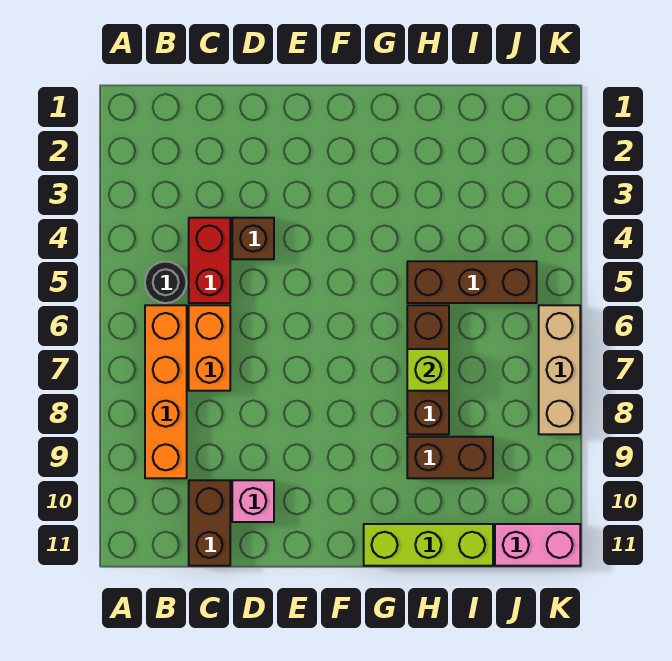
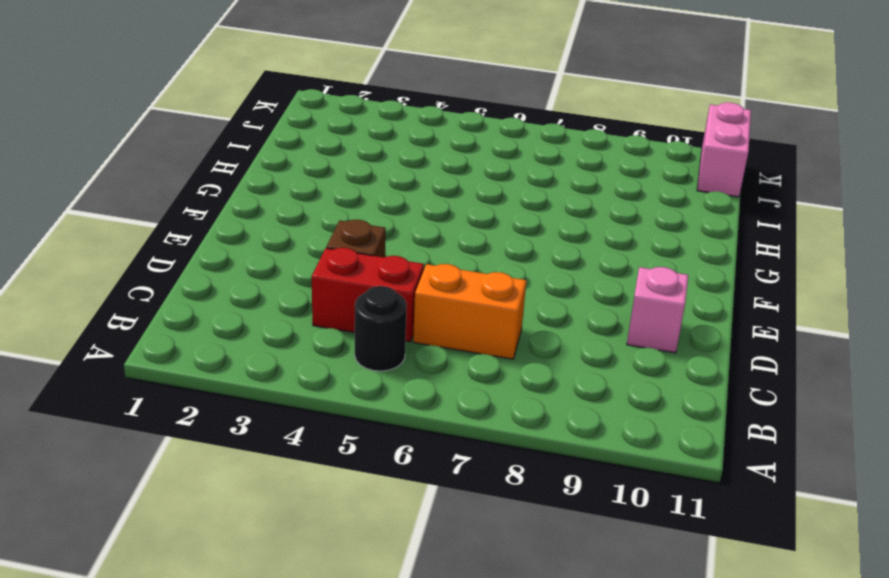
none -> orange 1x4 brick [145,305,187,478]
none -> brown 1x2 brick [189,480,230,566]
none -> lime 1x3 brick [364,524,493,566]

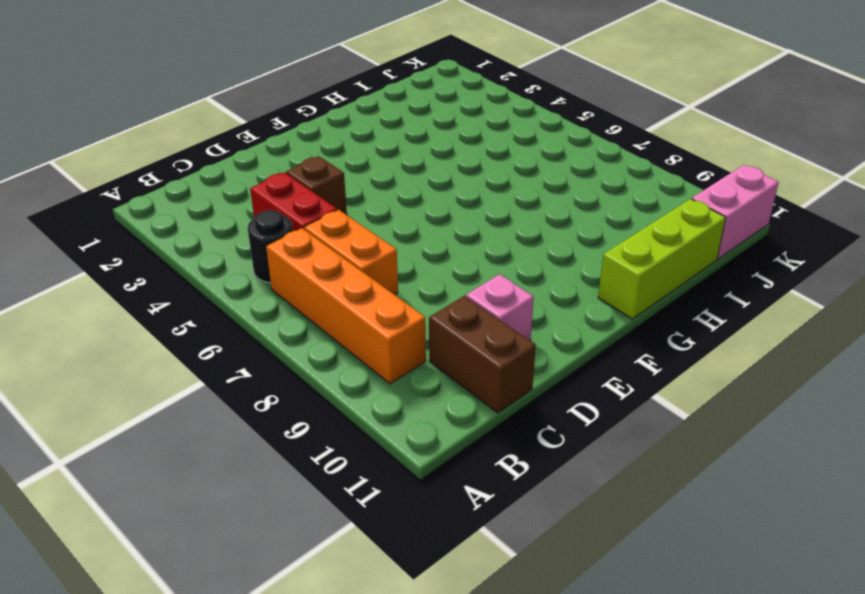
none -> brown 1x3 brick [407,261,537,303]
none -> brown 1x3 brick [407,305,449,434]
none -> brown 1x2 brick [407,437,493,478]

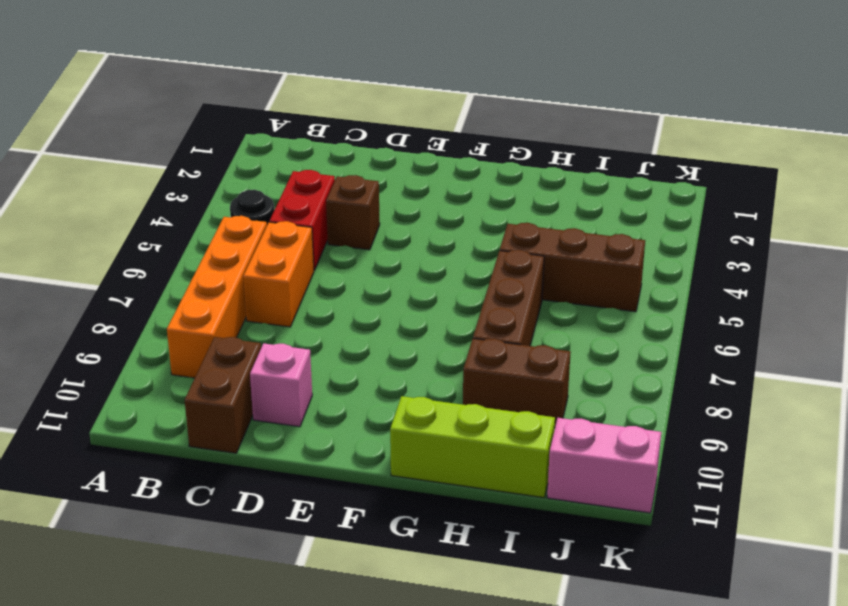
none -> tan 1x3 brick [539,305,580,434]
none -> lime 1x1 brick [407,349,449,391]

